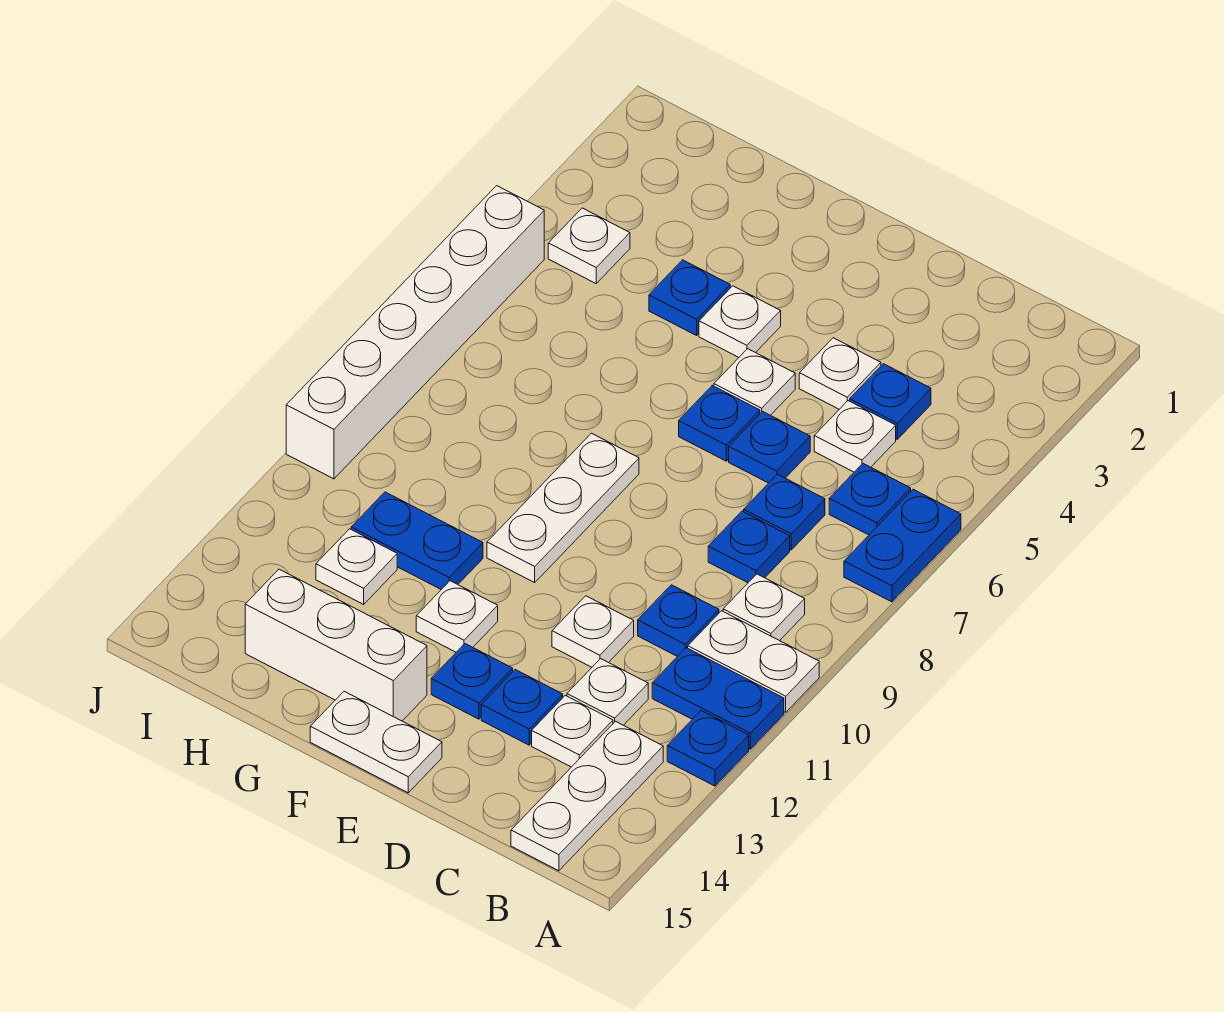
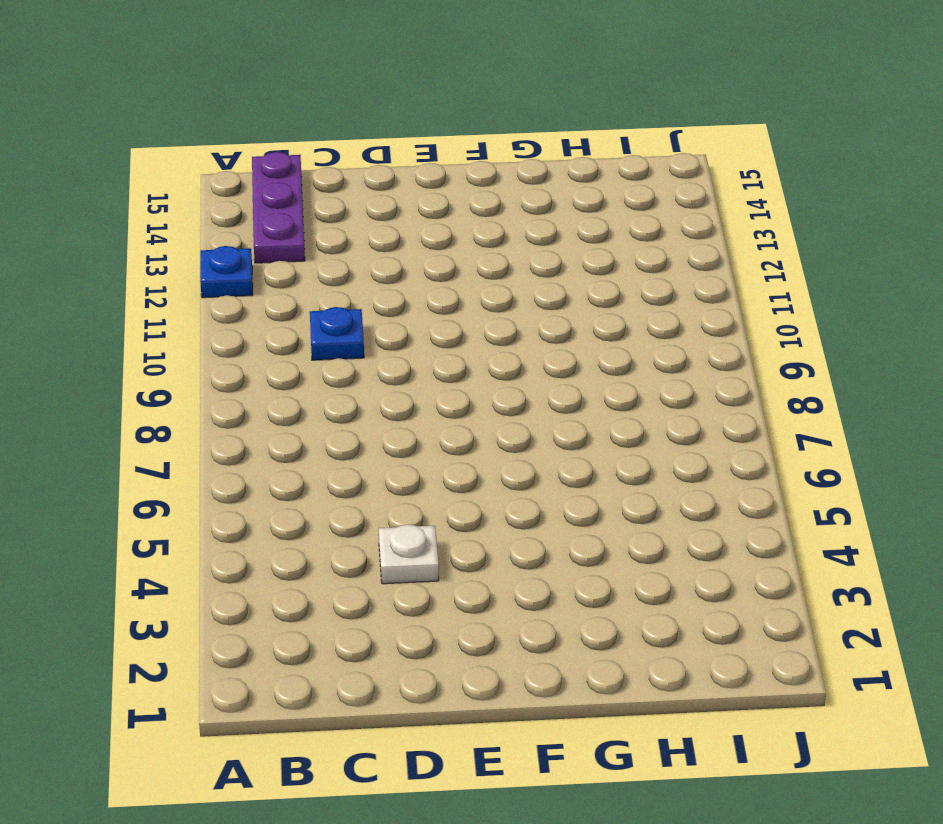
purple 1x3 plate [252,152,305,263] -> white 1x3 plate [511,721,663,871]
none -> blue 1x2 plate [844,489,961,602]
none -> white 1x2 plate [688,611,819,712]
none -> blue 1x2 plate [652,648,784,749]
none -> blue 1x1 plate [829,464,911,535]

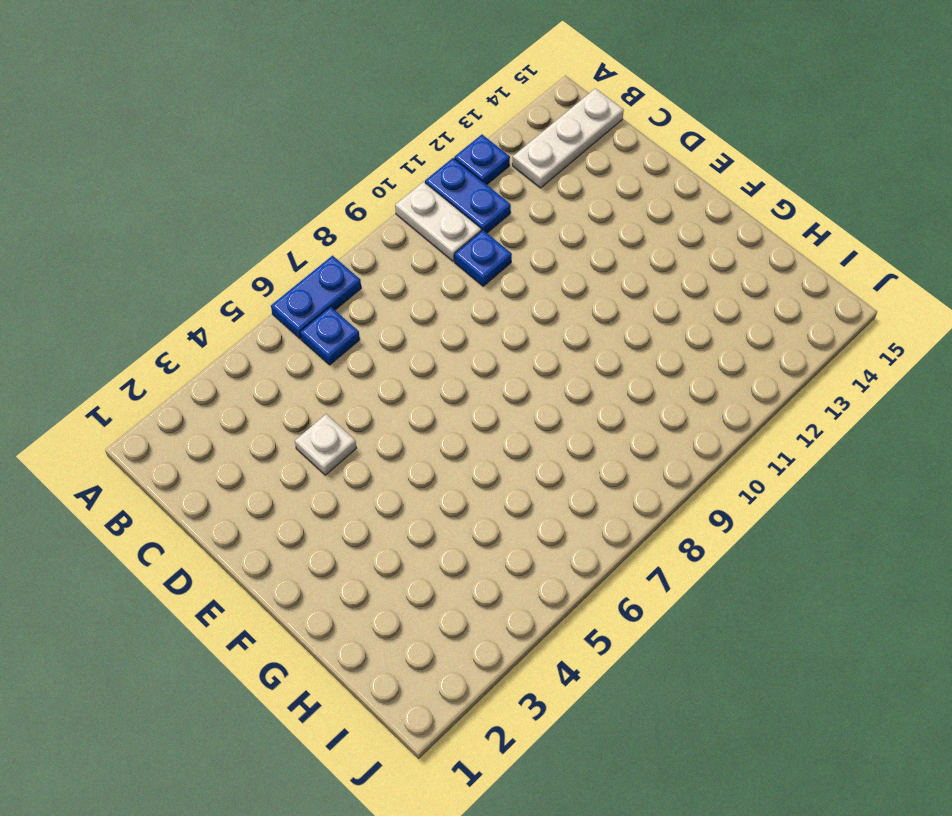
none -> white 1x1 plate [723,574,805,641]
none -> blue 1x1 plate [850,364,931,439]
none -> white 1x1 plate [814,401,896,472]
none -> blue 1x1 plate [744,474,825,550]

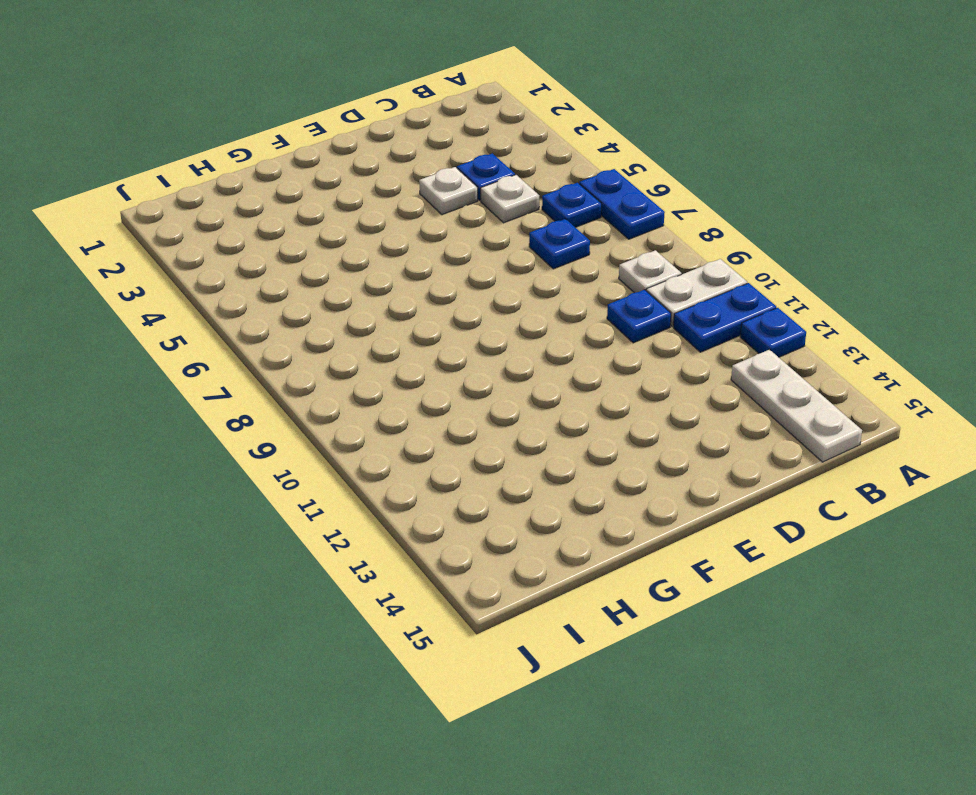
none -> blue 1x1 plate [708,511,790,583]
none -> white 1x1 plate [567,659,648,725]
none -> white 1x1 plate [532,695,613,767]
none -> blue 1x1 plate [729,412,810,483]

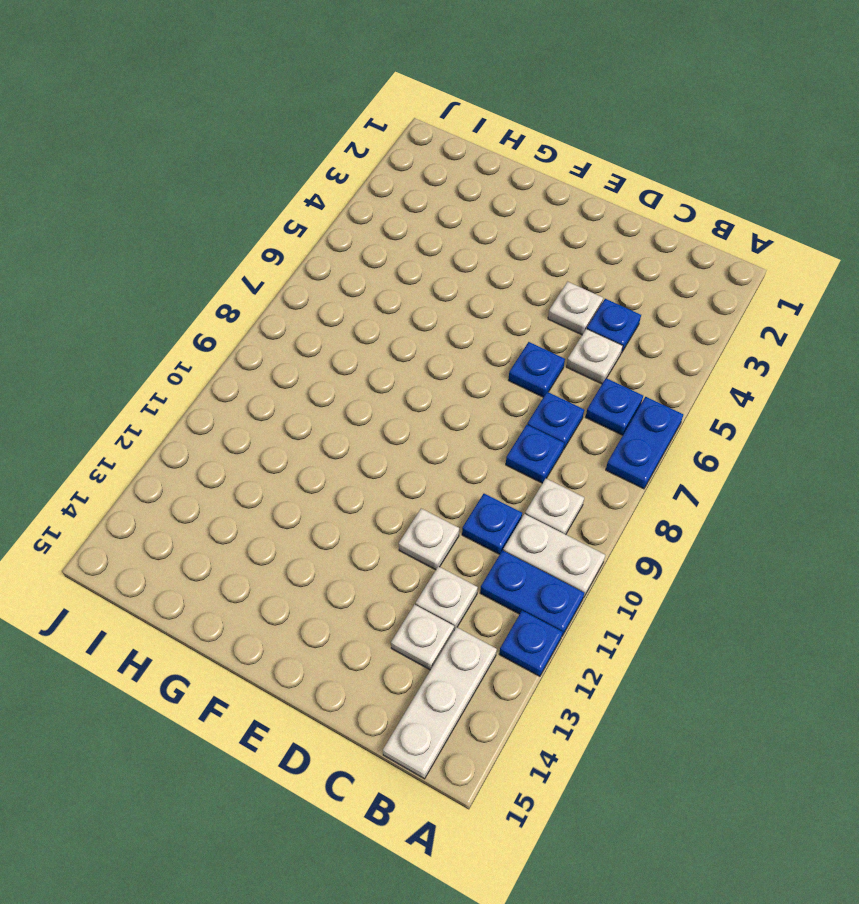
none -> blue 1x1 plate [481,670,563,745]
none -> white 1x1 plate [714,349,795,415]
none -> blue 1x1 plate [679,386,760,461]
none -> blue 1x1 plate [431,644,513,719]

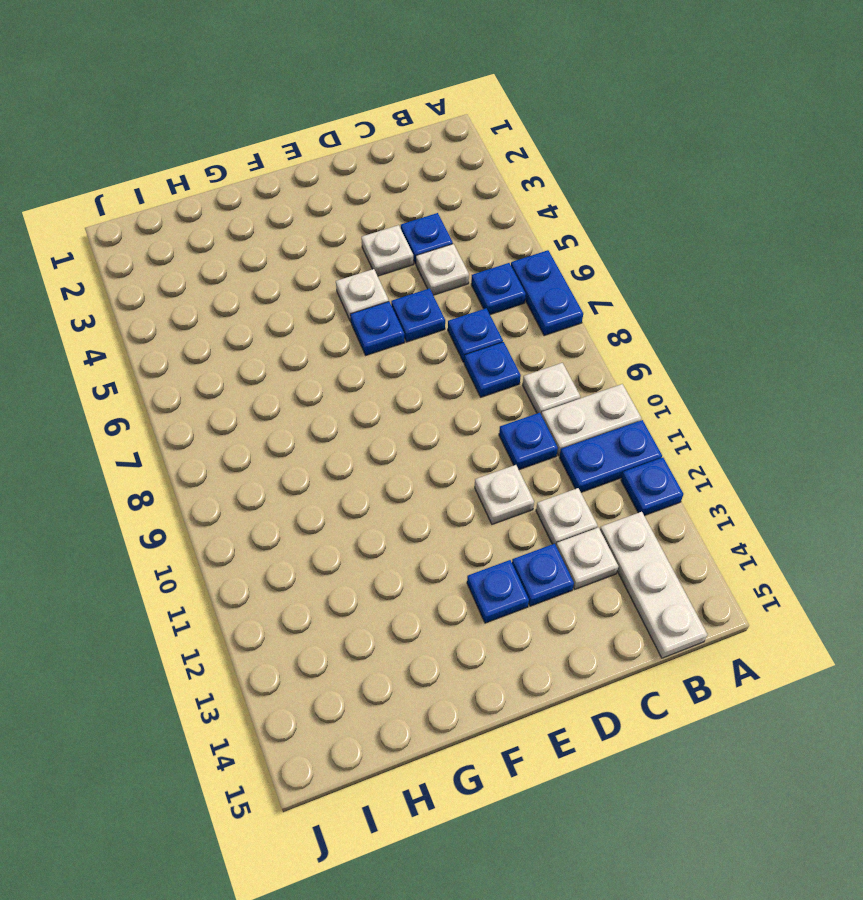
none -> white 1x2 plate [310,691,442,793]
none -> white 1x1 plate [699,286,781,357]
none -> white 1x3 plate [487,433,639,583]
none -> white 1x1 plate [416,581,498,652]

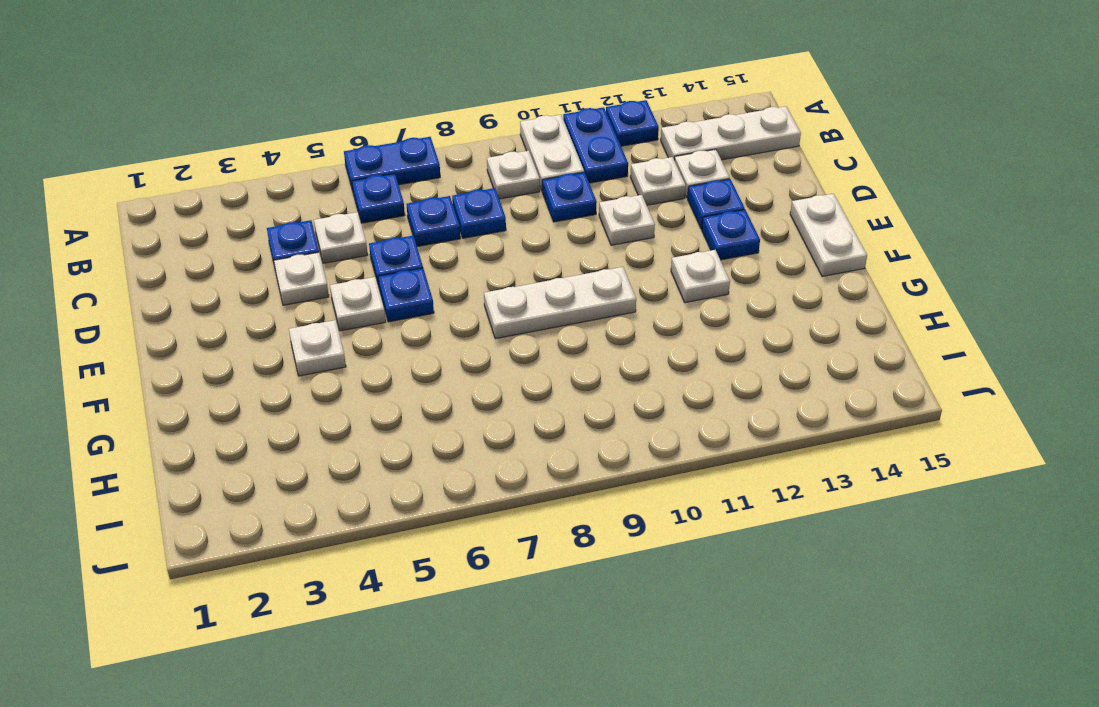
none -> white 1x3 brick [245,569,427,721]
none -> blue 1x1 plate [649,260,730,335]
none -> blue 1x2 plate [351,492,483,589]
none -> white 1x1 plate [316,529,397,604]

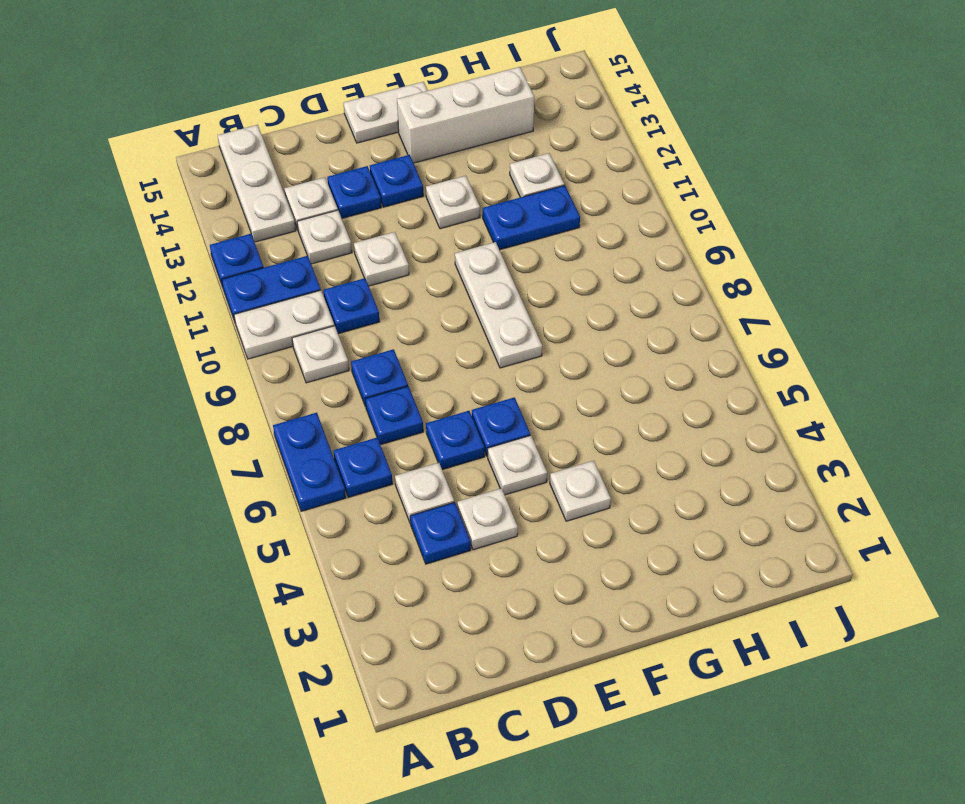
none -> blue 1x1 plate [649,260,730,335]
none -> white 1x1 plate [548,208,630,283]
none -> white 1x6 brick [286,186,544,479]

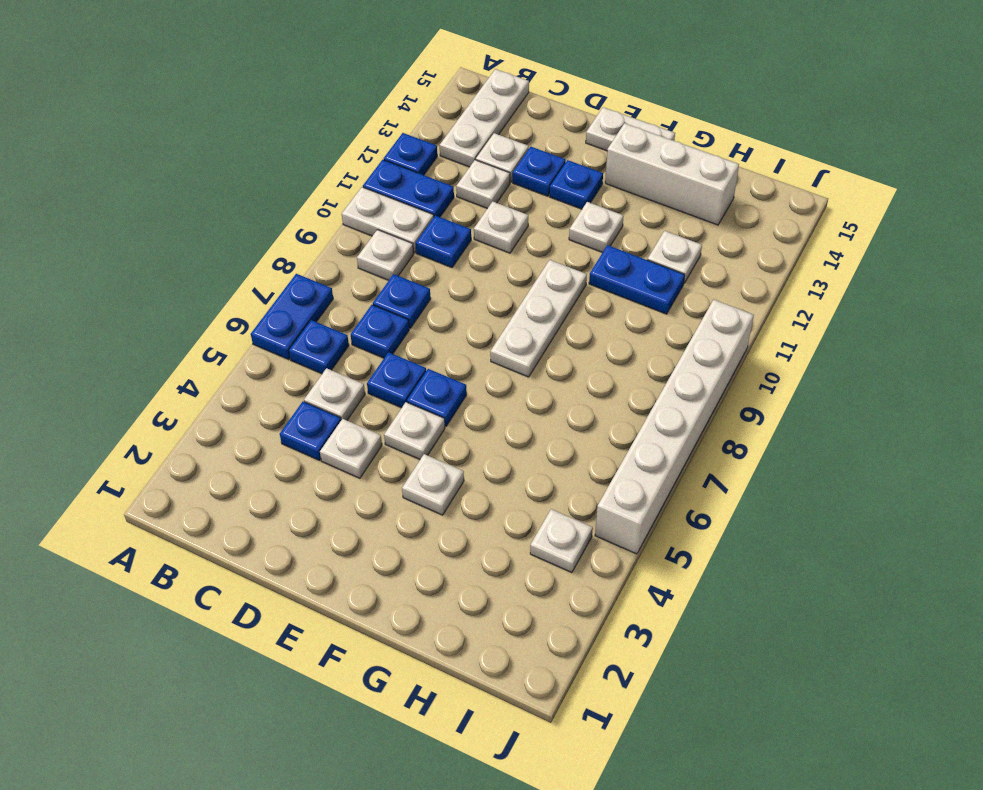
none -> blue 1x1 plate [649,260,730,335]

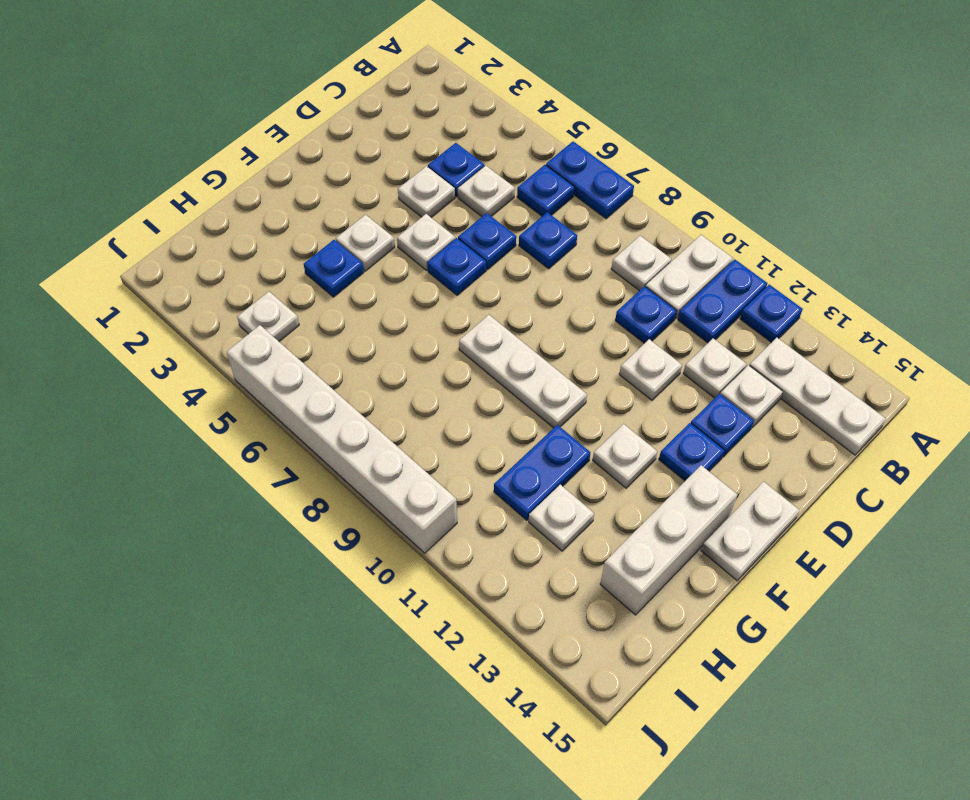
none -> blue 1x1 plate [708,511,790,583]

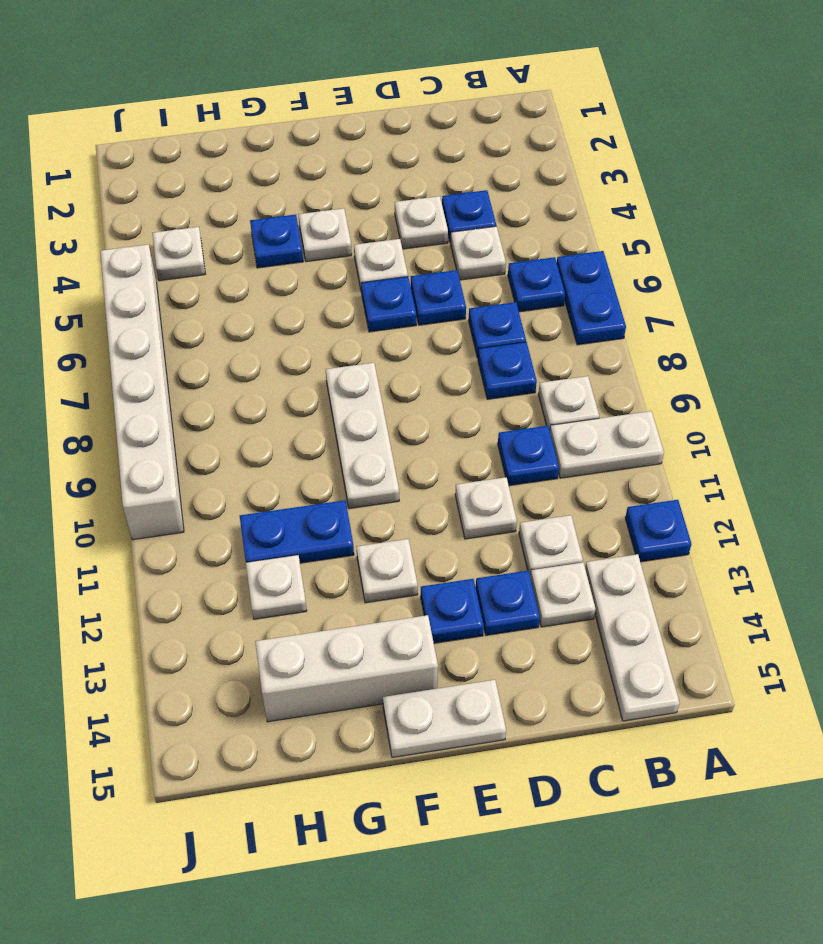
none -> blue 1x2 plate [652,648,784,749]

